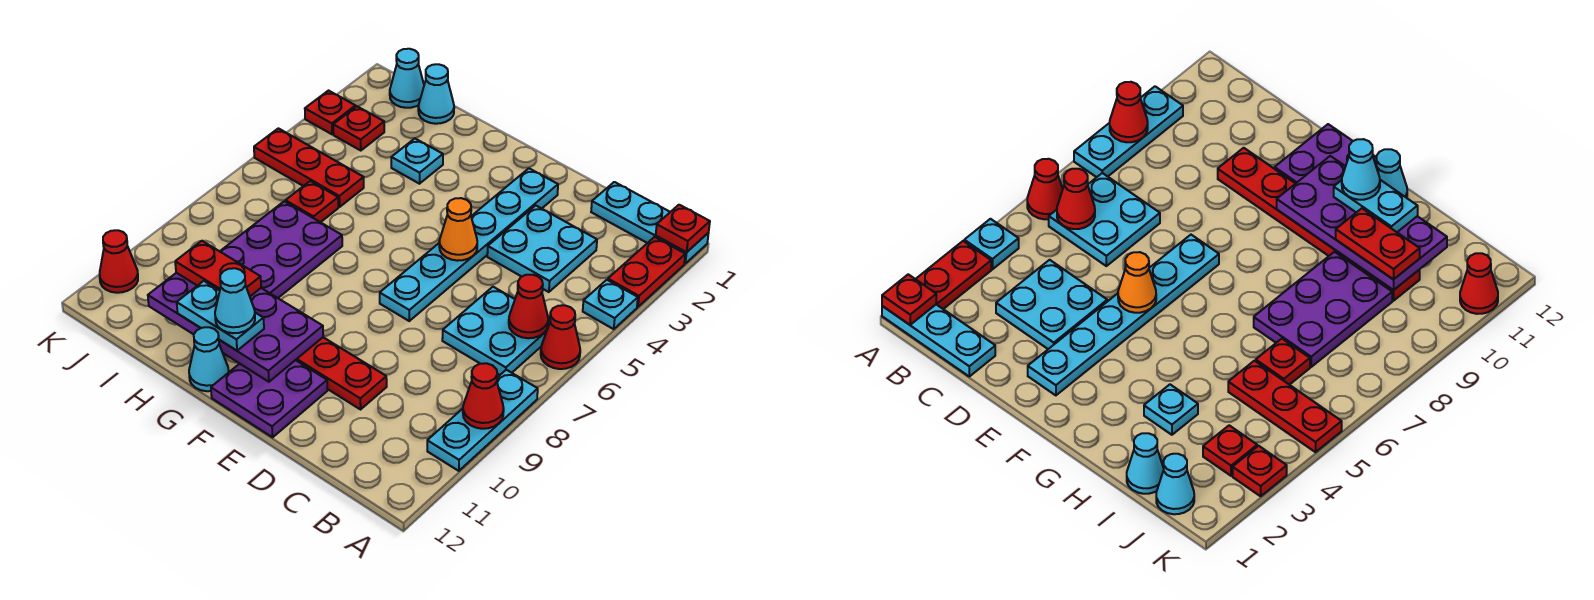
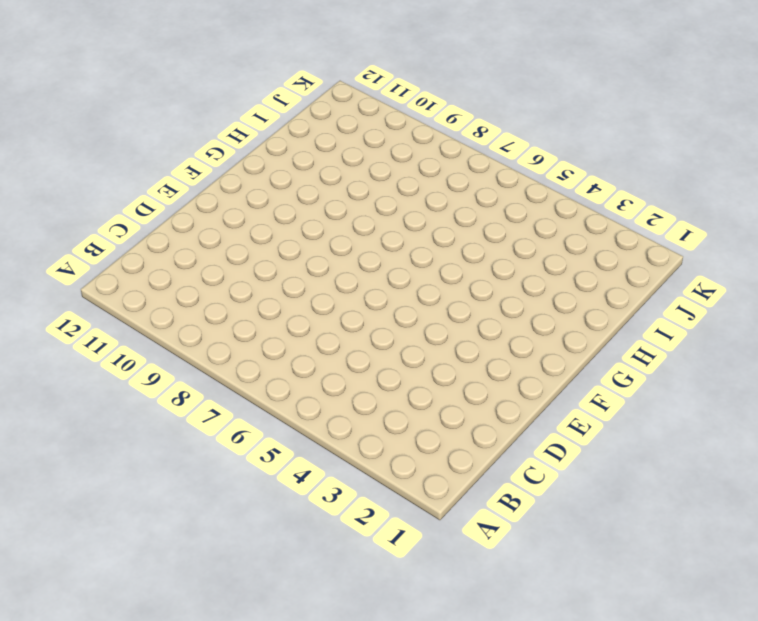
none -> cyan 1x3 plate [591,182,709,263]
none -> red 1x2 plate [608,237,685,307]
none -> cyan 1x1 plate [583,280,638,329]

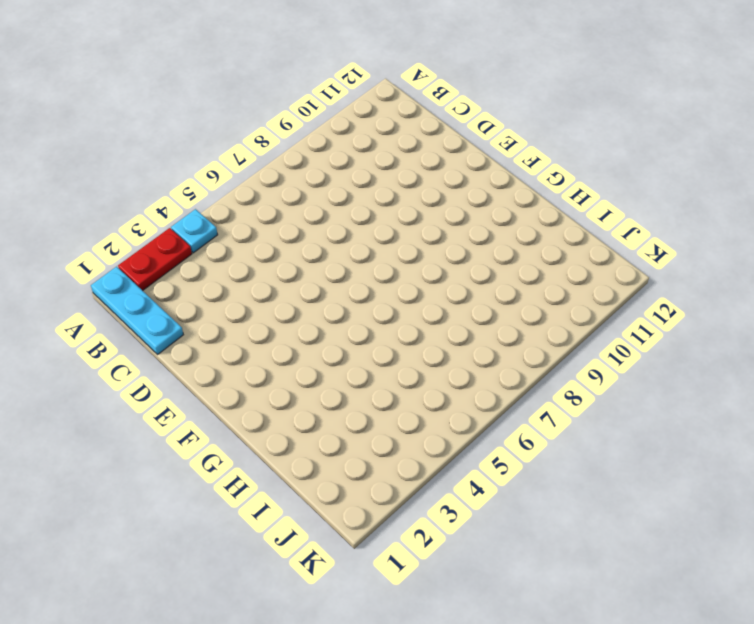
none -> red 1x1 cone [541,305,580,369]
none -> cyan 1x3 plate [427,370,538,471]
none -> cyan 2x2 plate [442,287,550,375]

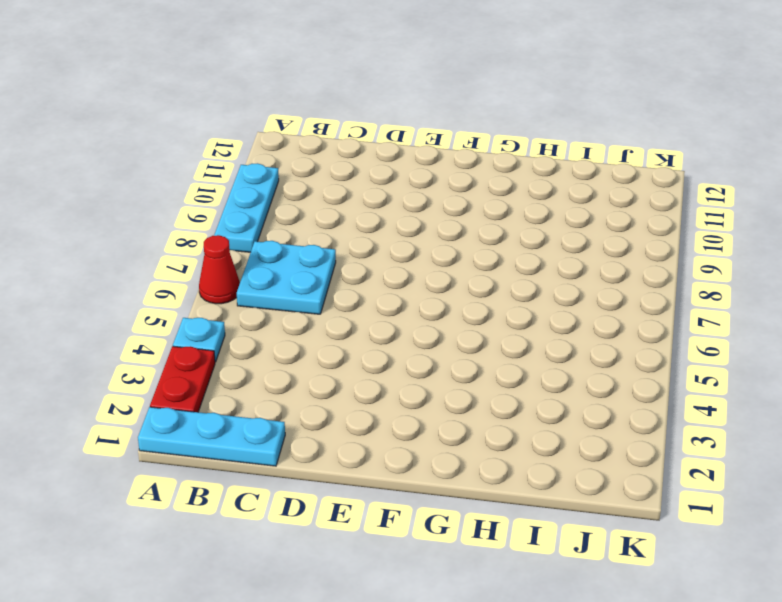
none -> cyan 2x2 plate [487,205,597,292]
none -> red 1x6 plate [296,337,387,409]
none -> cyan 1x6 plate [380,168,558,321]

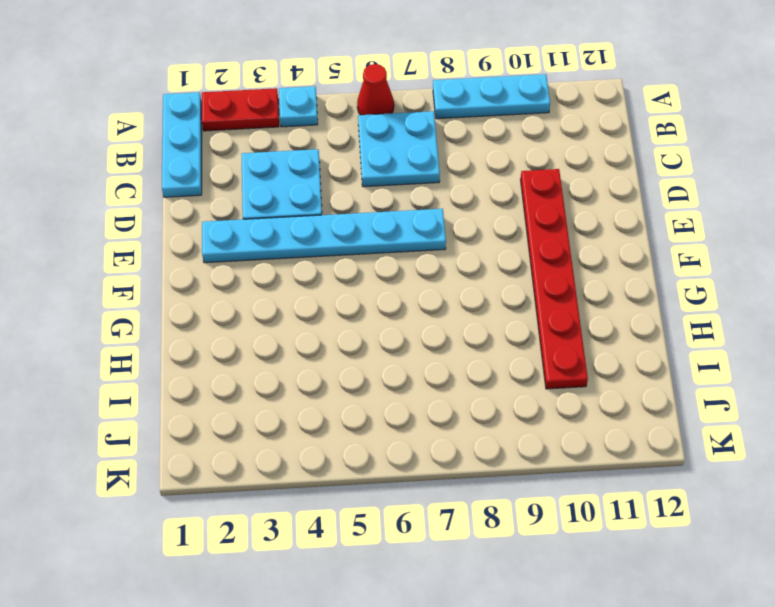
none -> purple 2x2 plate [211,360,327,437]
none -> cyan 1x1 cone [189,327,229,391]
none -> cyan 1x1 plate [391,139,443,184]

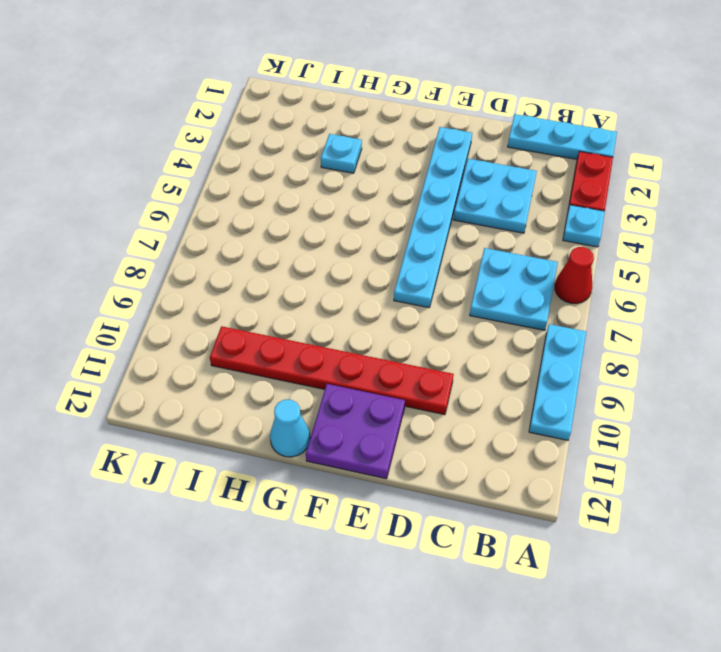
none -> purple 2x3 plate [220,201,342,298]
none -> cyan 1x1 cone [418,64,454,124]
none -> red 1x3 plate [254,128,364,207]

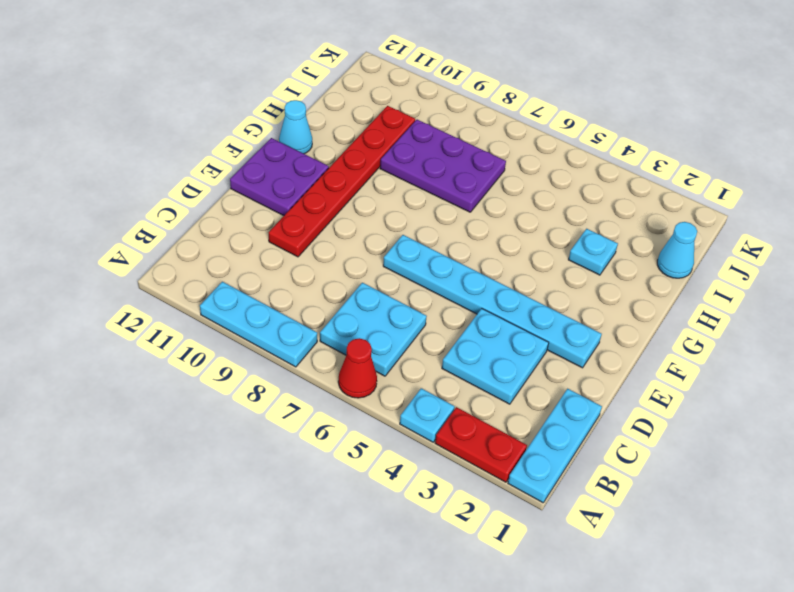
none -> red 1x3 plate [254,128,364,207]
none -> red 1x1 plate [286,181,338,222]
none -> cyan 1x1 cone [390,49,424,108]

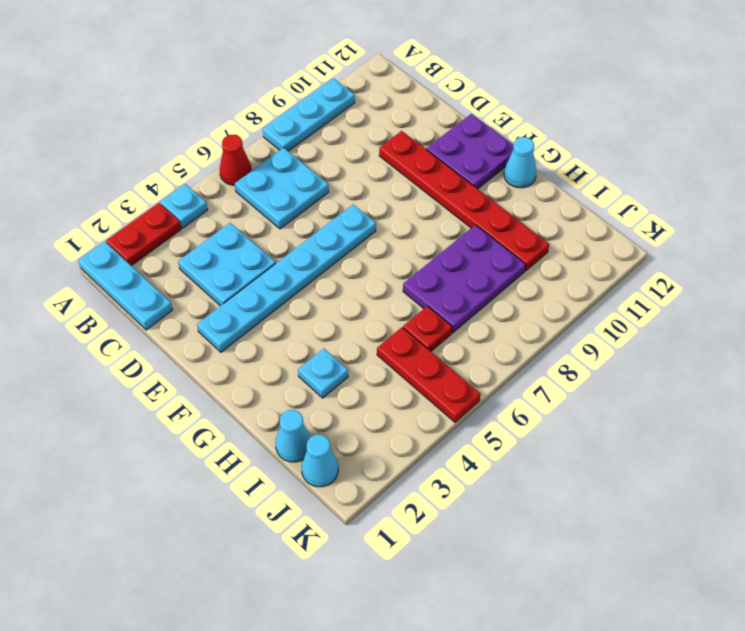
none -> red 1x1 plate [333,106,384,151]
none -> red 1x1 plate [305,91,356,134]
none -> red 1x1 cone [100,230,138,293]

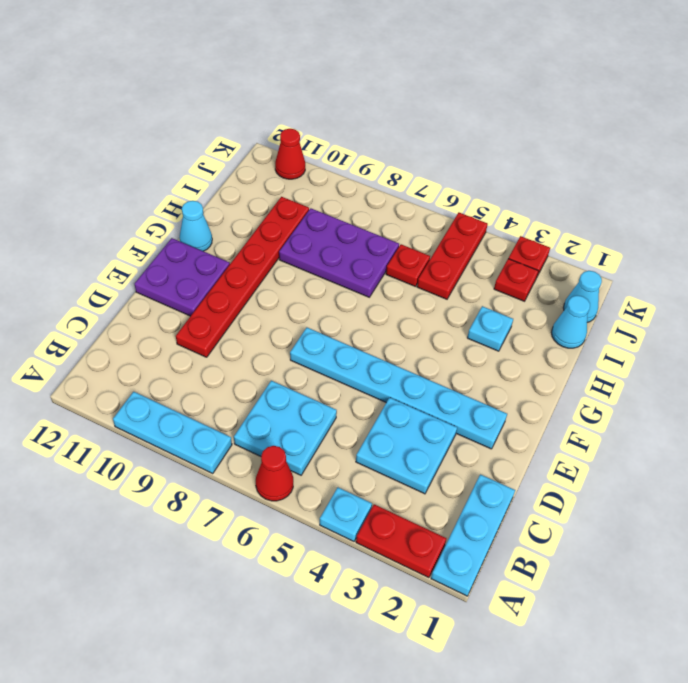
none -> red 1x1 plate [656,205,710,252]
none -> red 1x1 cone [463,363,504,429]
none -> red 1x1 cone [509,275,548,338]

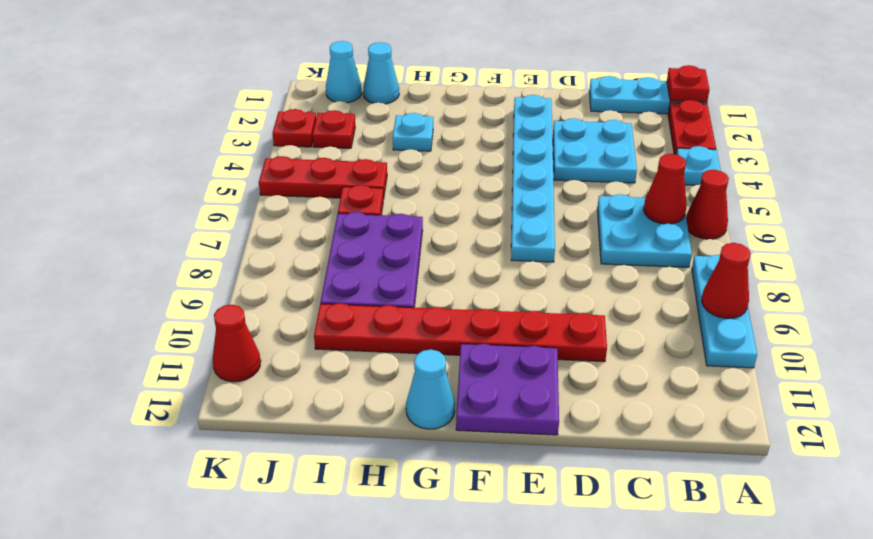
none -> orange 1x1 cone [439,198,477,261]
none -> purple 2x4 plate [148,273,323,382]
none -> cyan 1x2 plate [177,281,264,351]

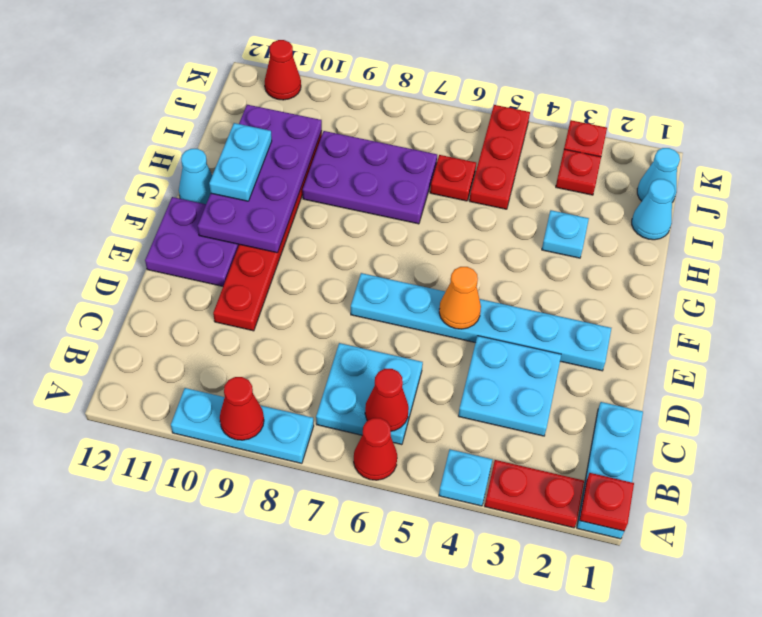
none -> red 1x2 plate [175,241,261,296]
none -> cyan 1x1 cone [215,268,255,333]

